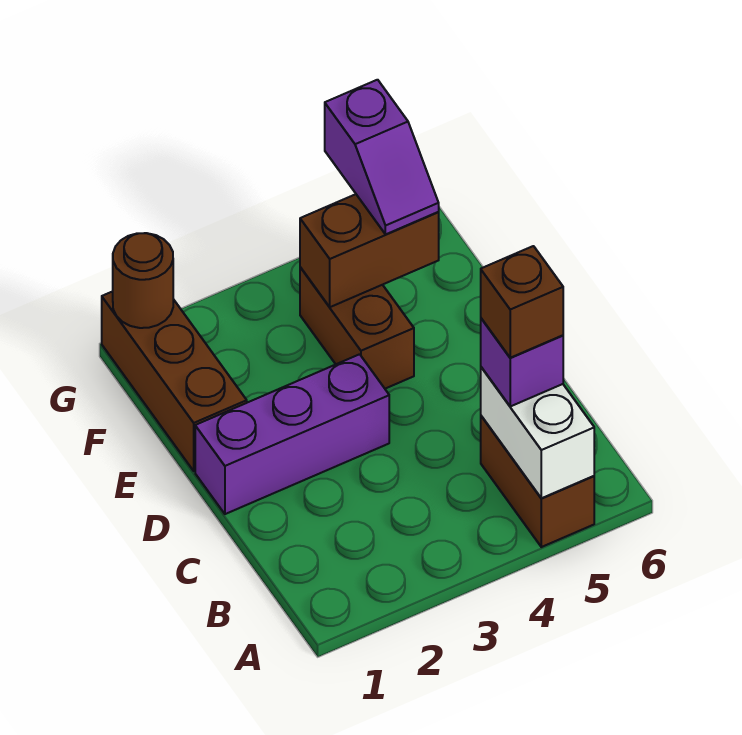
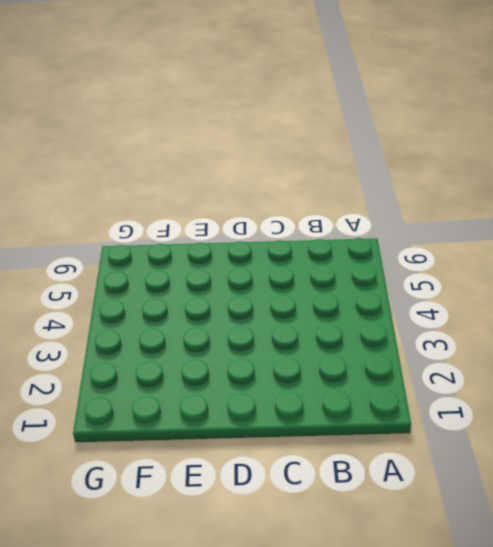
none -> brown 1x2 brick [481,416,594,547]
none -> purple 1x3 brick [195,354,389,514]

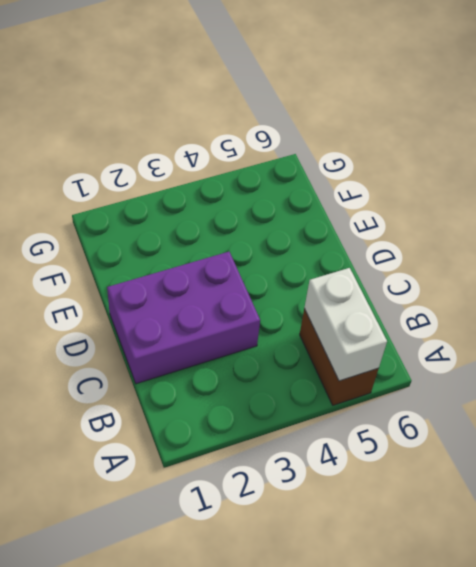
purple 2x3 brick [107,252,260,384] -> purple 1x3 brick [195,354,389,514]
none -> brown 1x3 brick [102,291,247,471]
none -> brown 1x2 brick [300,267,414,389]

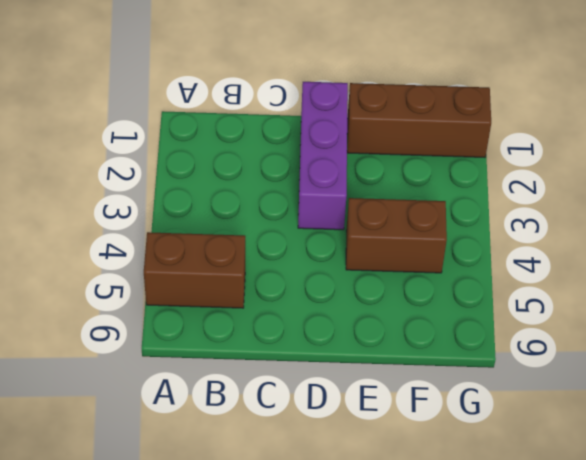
none -> white 1x2 brick [481,367,594,498]
none -> brown 1x2 brick [300,194,439,307]

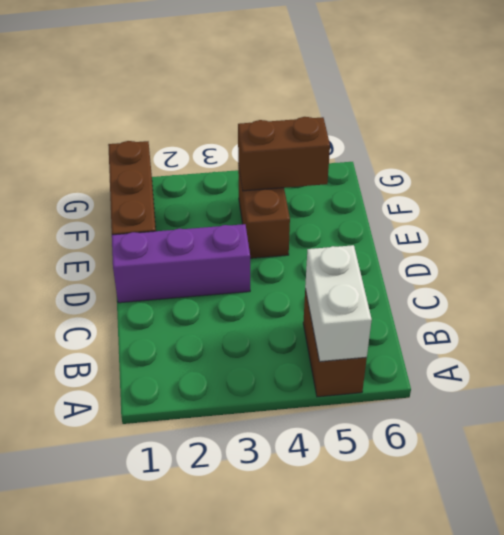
none -> brown 1x1 round brick [113,233,173,328]
none -> purple 1x1 brick [481,318,563,406]

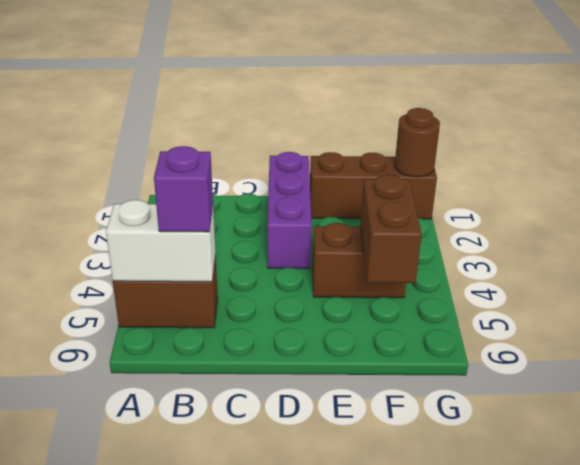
none -> purple 1x2 slope [325,80,439,234]
none -> brown 1x1 brick [481,246,563,358]

